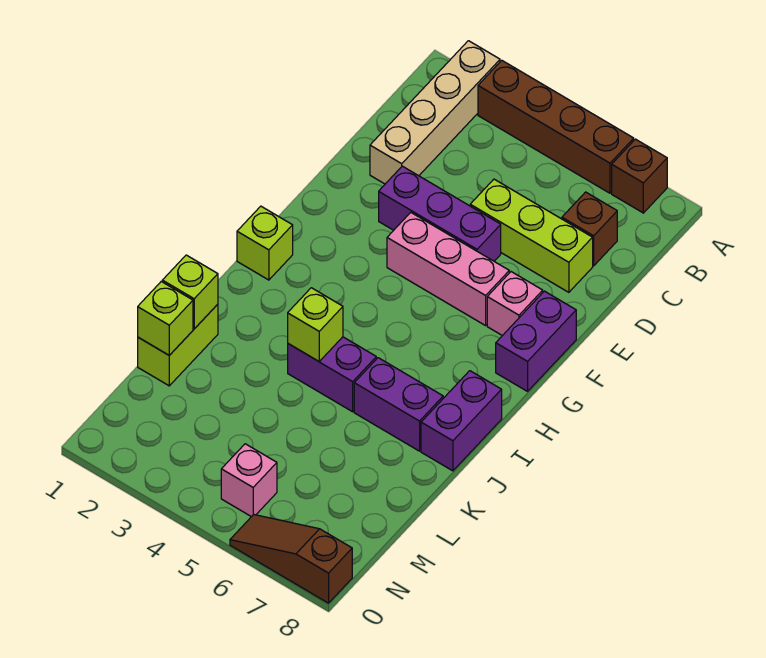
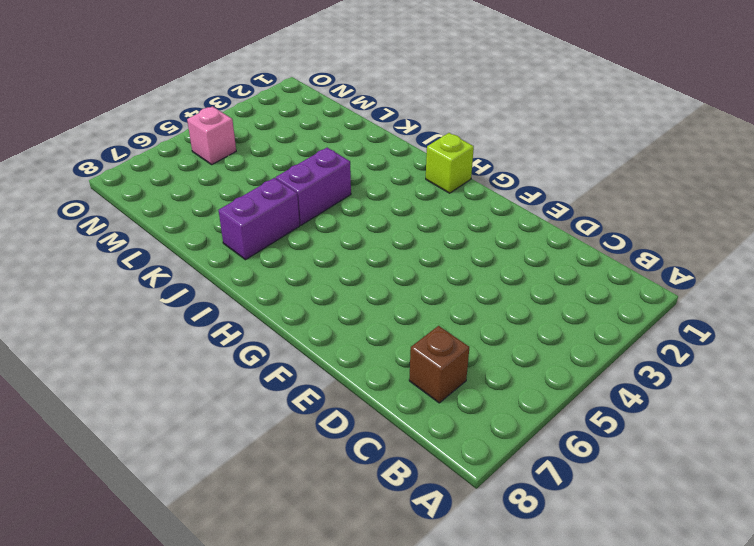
none -> tan 1x4 brick [370,41,500,184]
none -> brown 1x4 brick [478,60,634,193]
none -> brown 1x1 brick [612,139,667,213]

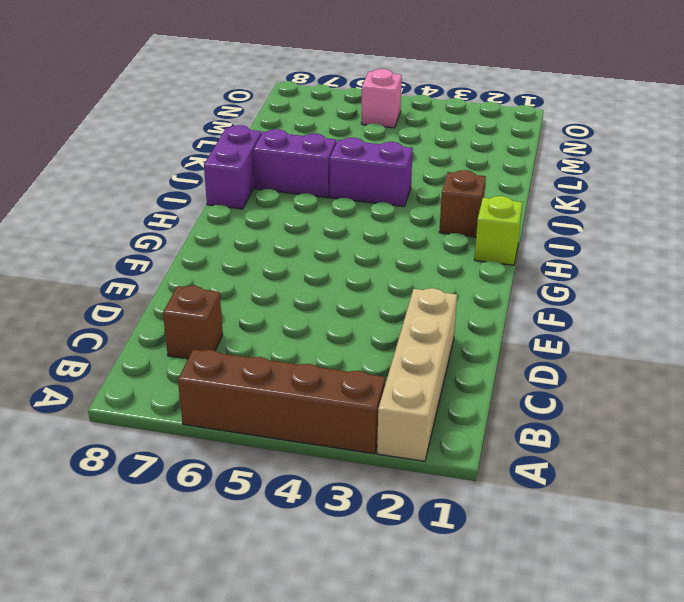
brown 1x1 brick [439,170,486,237] -> brown 1x1 brick moved to [612,139,667,213]
none -> lime 1x3 brick [470,179,593,292]
none -> purple 1x3 brick [379,166,501,261]
none -> pink 1x3 brick [387,213,509,326]

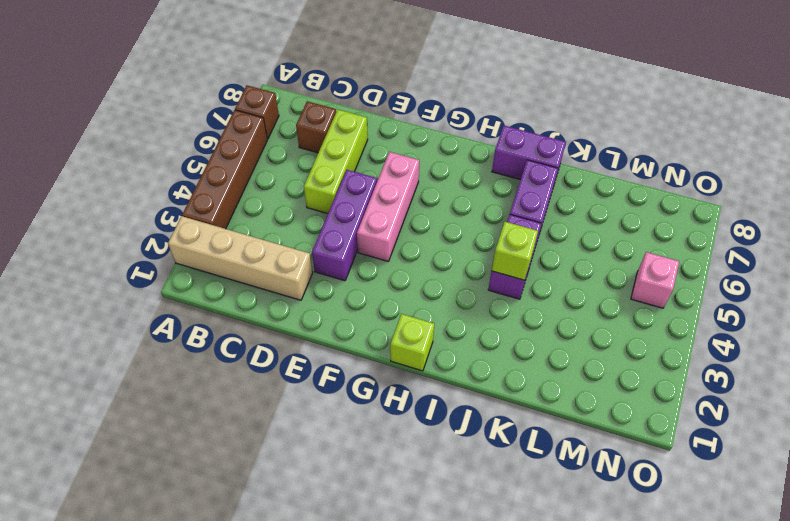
none -> pink 1x1 brick [487,272,543,336]
none -> purple 1x2 brick [496,291,576,391]
none -> lime 1x2 brick [138,304,218,386]

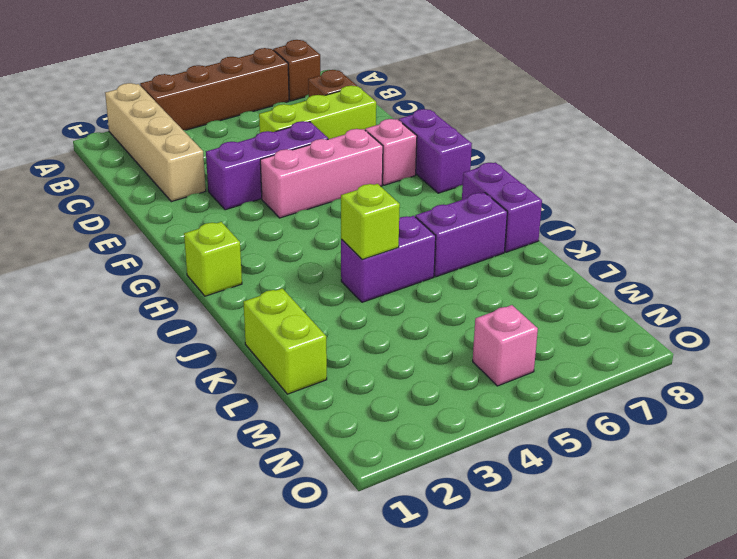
none -> brown 1x3 slope [230,515,352,603]
none -> lime 1x1 brick [162,255,218,329]
none -> lime 1x1 brick [138,282,193,355]

